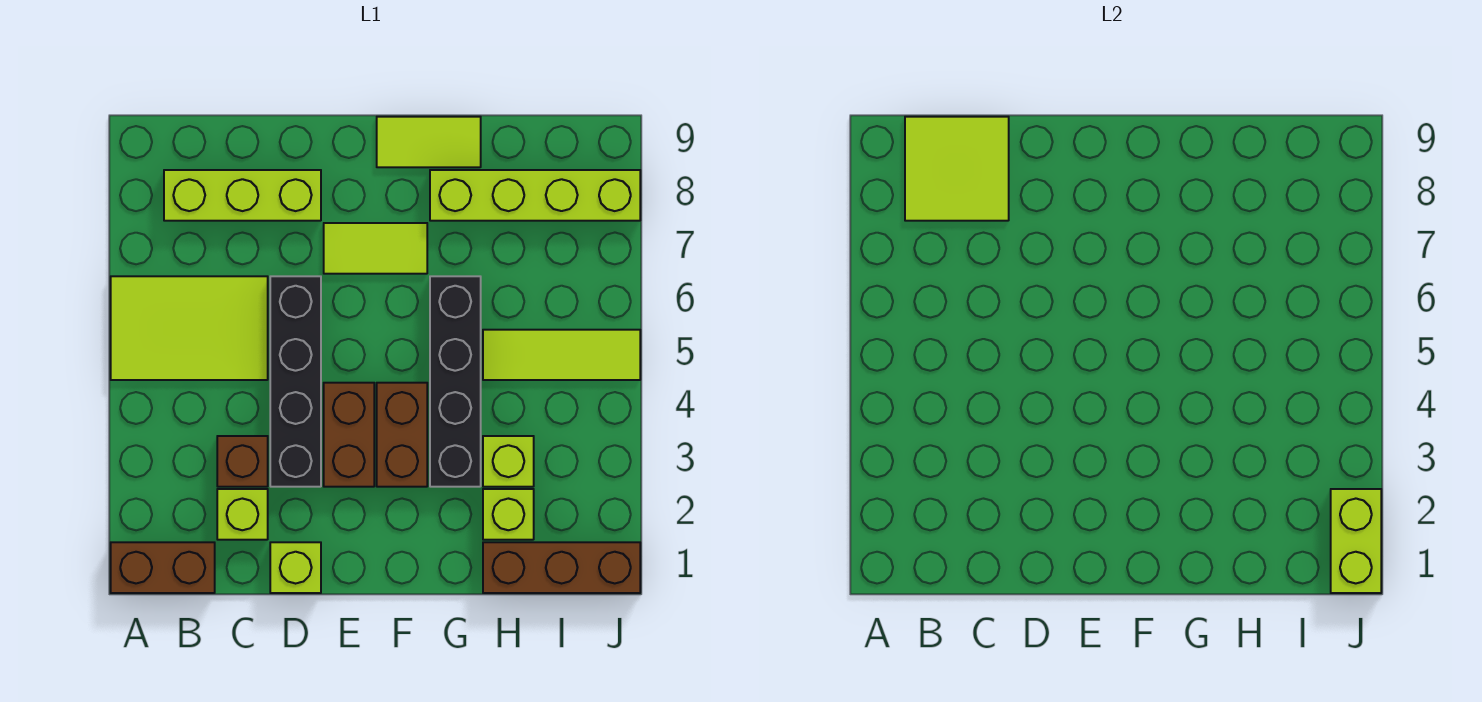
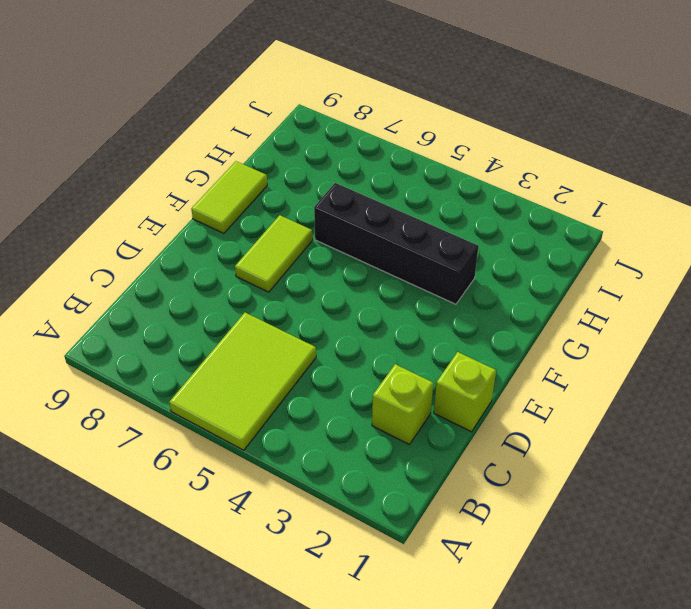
none -> brown 1x2 brick [111,542,215,593]
none -> lime 1x3 brick [164,170,321,221]
none -> brown 1x1 brick [217,436,268,487]

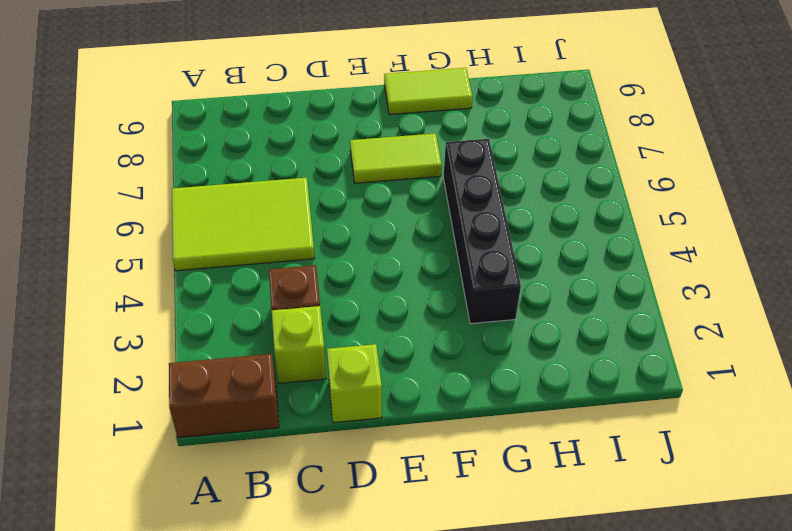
none -> lime 1x3 brick [164,170,321,221]
none -> black 1x4 brick [270,276,321,487]
none -> brown 1x2 brick [324,383,374,487]

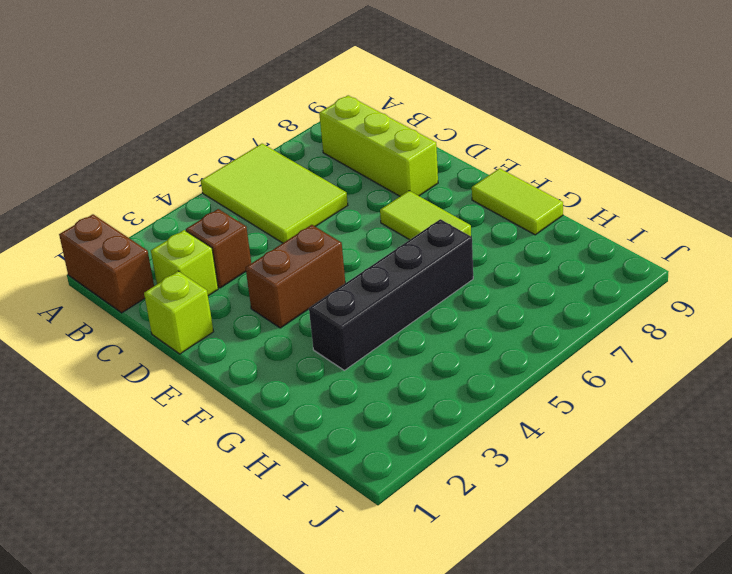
none -> black 1x4 brick [270,276,321,487]
none -> brown 1x2 brick [377,383,427,487]
none -> lime 1x4 brick [430,170,640,221]

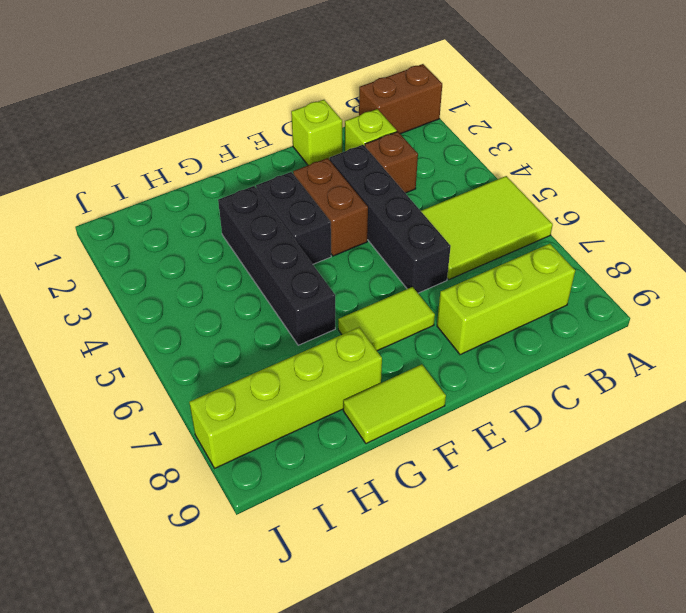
black 1x2 brick [256,172,331,264] -> brown 1x2 brick [377,383,427,487]
none -> brown 1x3 brick [483,542,640,593]
none -> lime 1x1 brick [483,489,534,540]
none -> lime 1x1 brick [483,436,534,487]

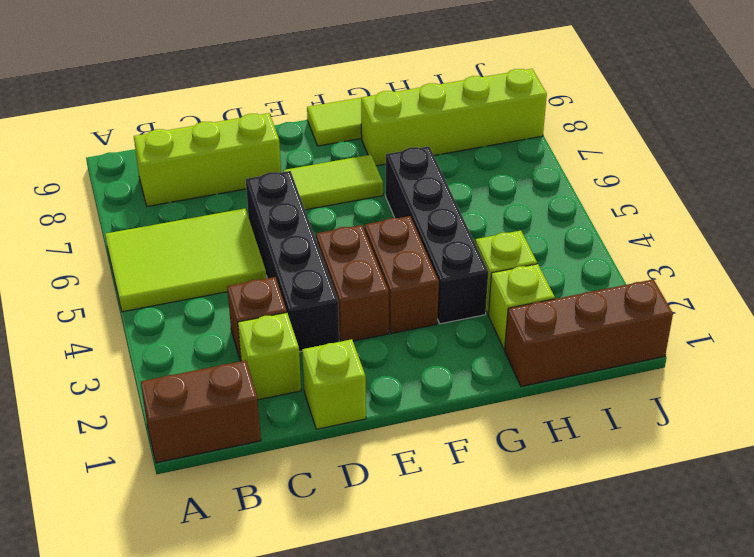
none -> lime 1x3 tile [483,330,640,380]
none -> lime 2x2 tile [905,117,1009,221]
none -> lime 1x2 brick [1331,489,1381,593]

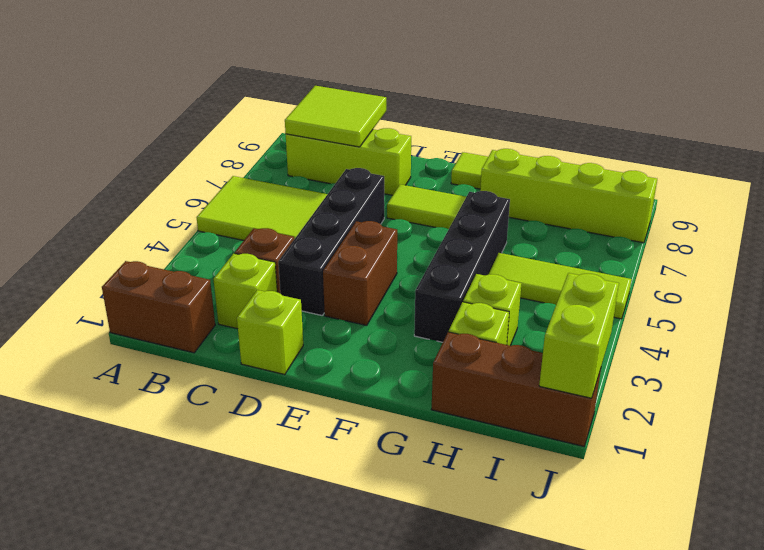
none -> brown 1x2 brick [377,383,427,487]

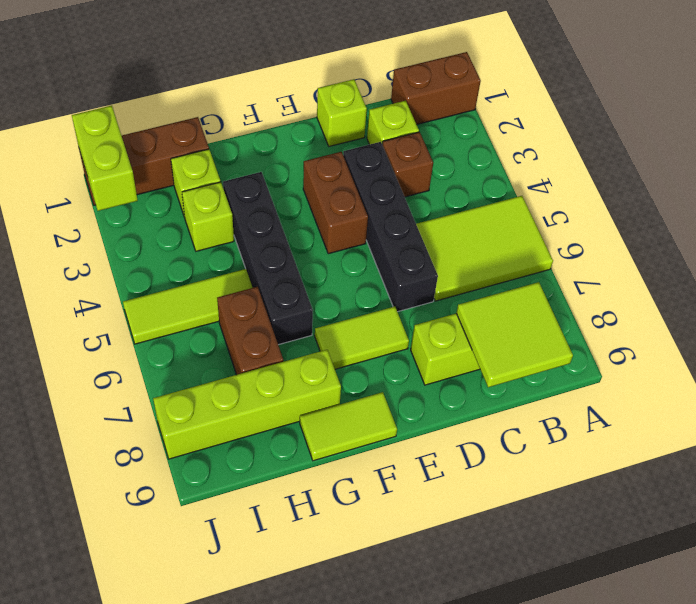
brown 1x2 brick [217,287,283,375] -> brown 1x2 brick moved to [377,383,427,487]

